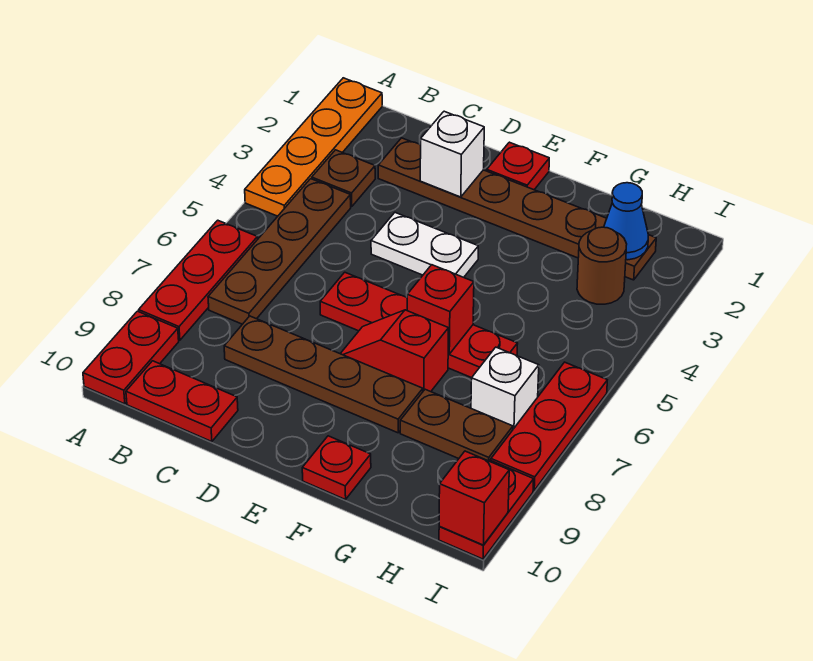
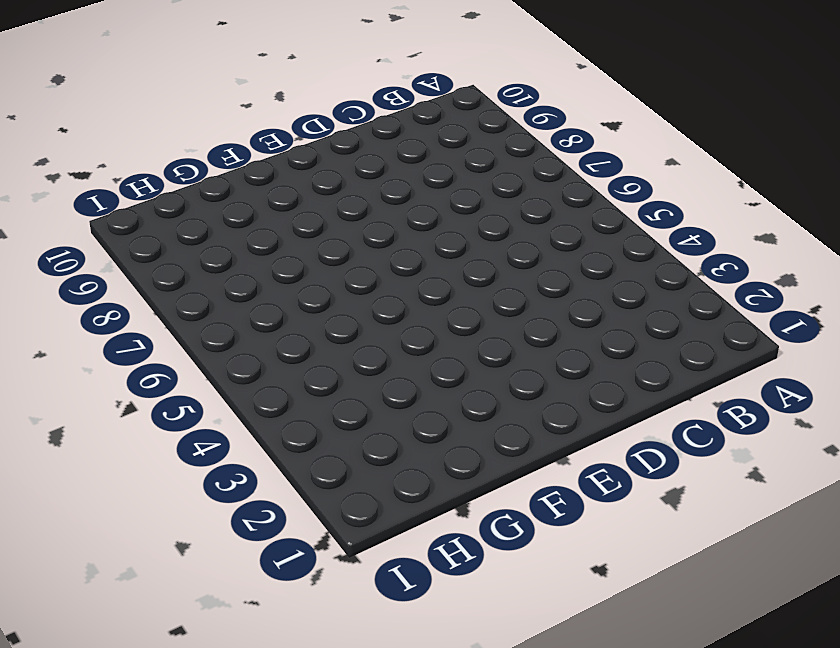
none -> orange 1x4 plate [245,78,382,216]
none -> red 1x3 plate [139,220,258,340]
none -> red 1x2 plate [83,311,179,404]

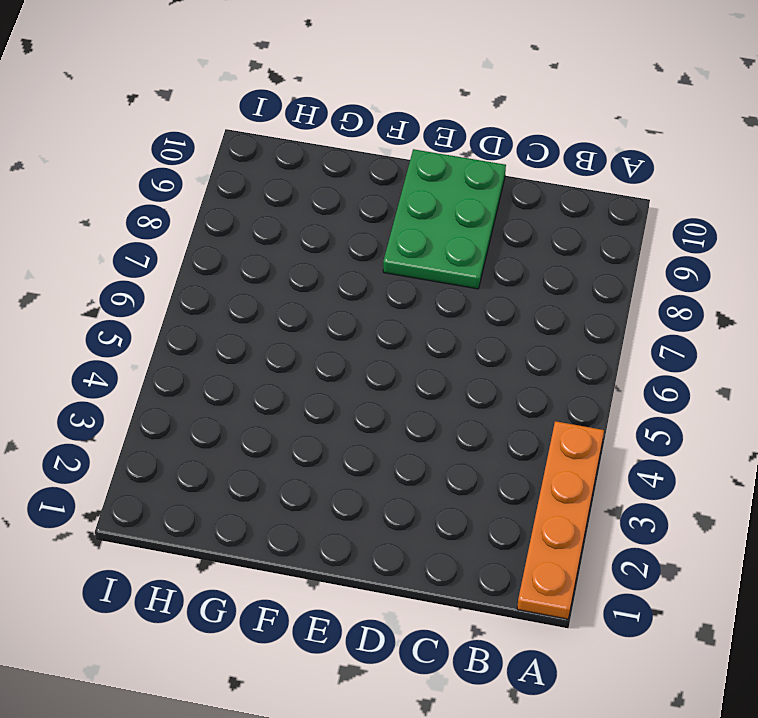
green 2x3 plate [383,149,506,289] -> brown 1x4 plate [224,316,423,433]
none -> red 1x3 plate [139,220,258,340]
none -> red 1x2 plate [83,311,179,404]
none -> brown 1x1 plate [312,150,375,207]

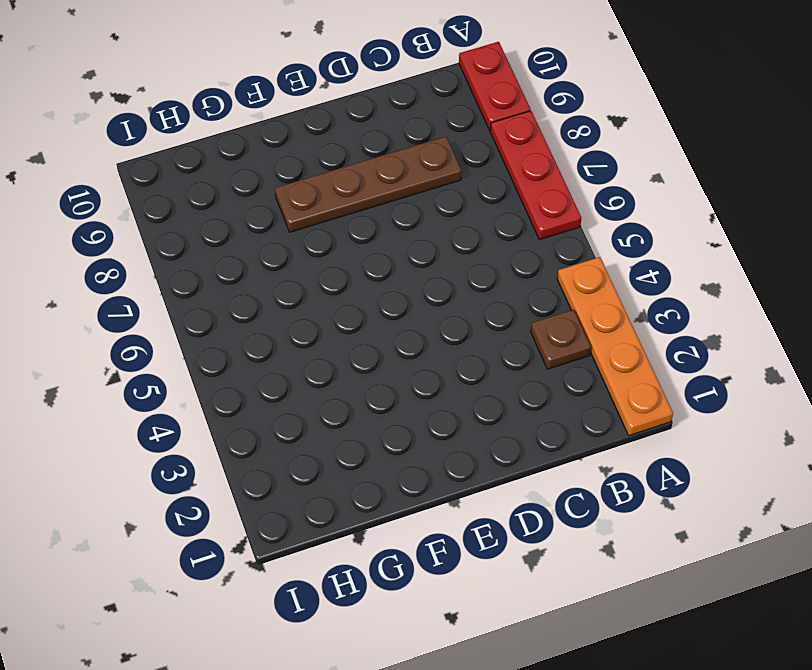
none -> brown 1x4 plate [208,179,351,324]
none -> red 1x2 plate [126,361,238,442]
none -> brown 1x6 plate [378,138,656,280]

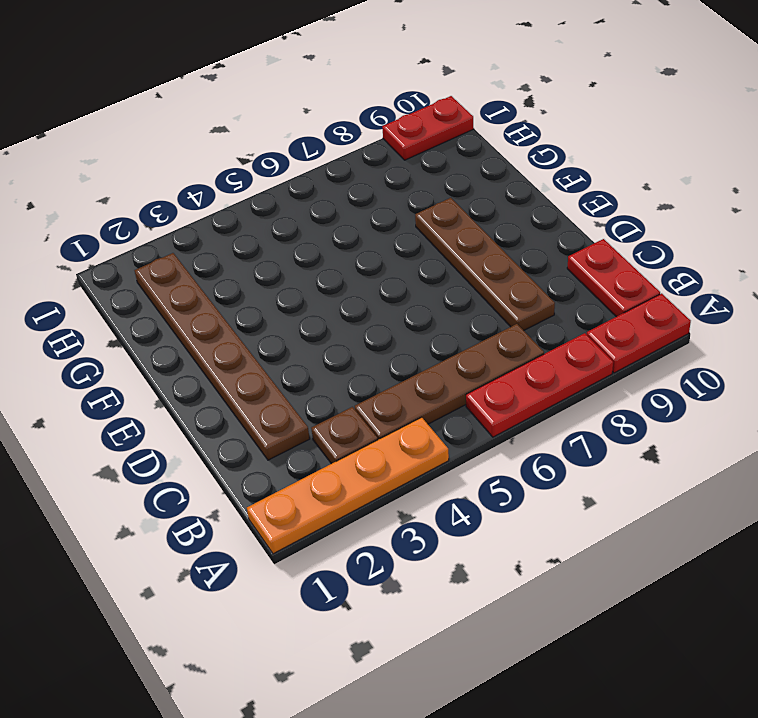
none -> white 1x2 plate [371,213,478,277]
none -> red 1x4 plate [320,272,518,378]
none -> red 1x1 plate [487,142,549,190]

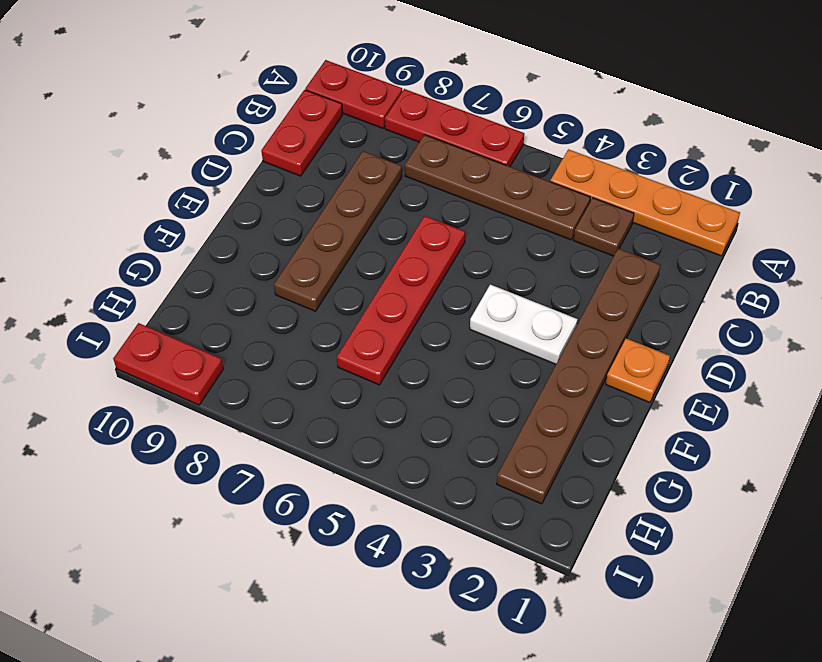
orange 1x1 plate [606,338,670,402] -> red 1x1 plate [487,142,549,190]
white 1x2 plate [470,285,578,364] -> white 1x2 plate turned to [371,213,478,277]
none -> red 1x2 slope [340,310,449,392]
none -> red 1x1 plate [302,436,371,500]
none -> brown 1x2 plate [400,389,513,461]

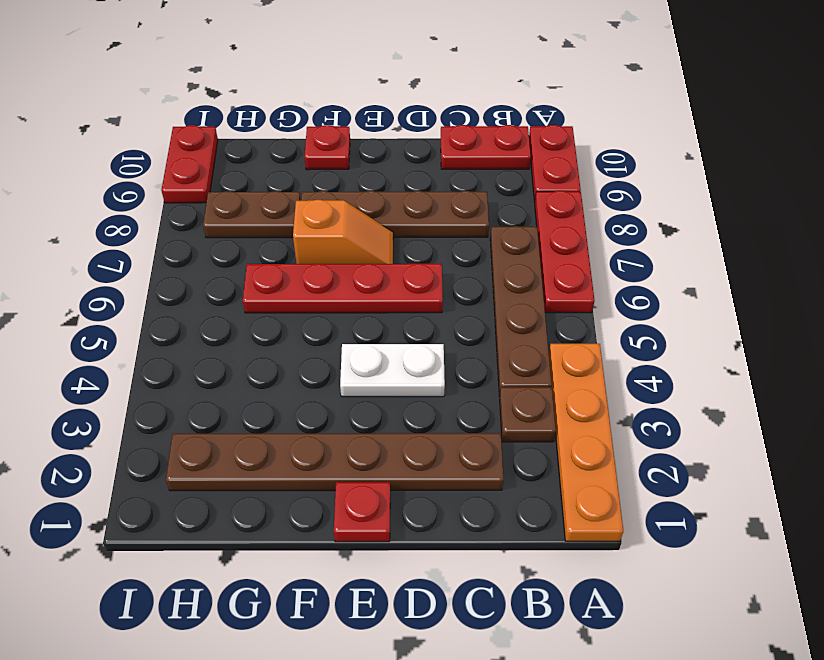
orange 1x2 slope [293,200,393,264] -> red 1x2 slope [340,310,449,392]
none -> brown 1x1 round brick [577,227,627,304]
none -> white 1x1 brick [471,347,539,429]
none -> red 1x3 plate [491,362,607,490]

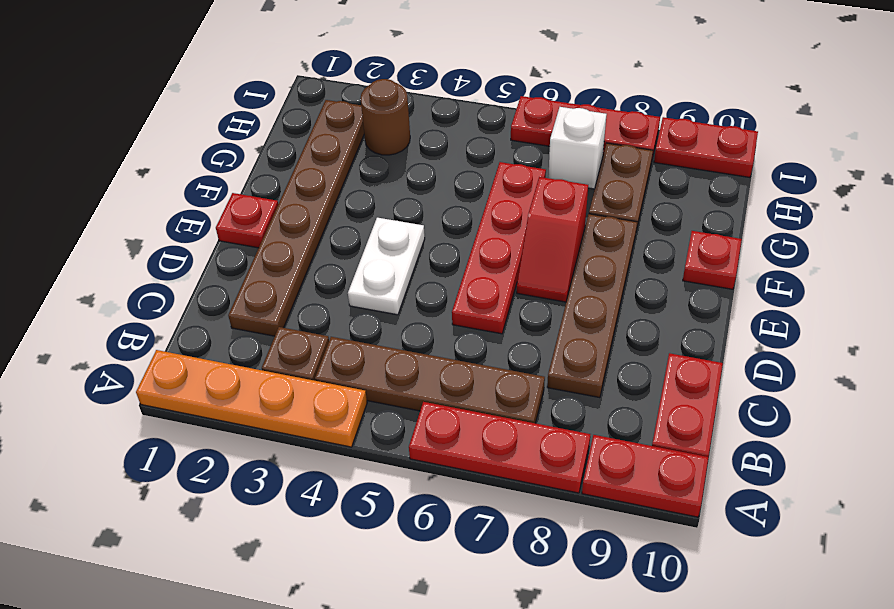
none -> white 1x1 brick [420,111,484,197]
none -> red 1x1 brick [407,265,474,354]
none -> blue 1x1 cone [604,183,648,260]

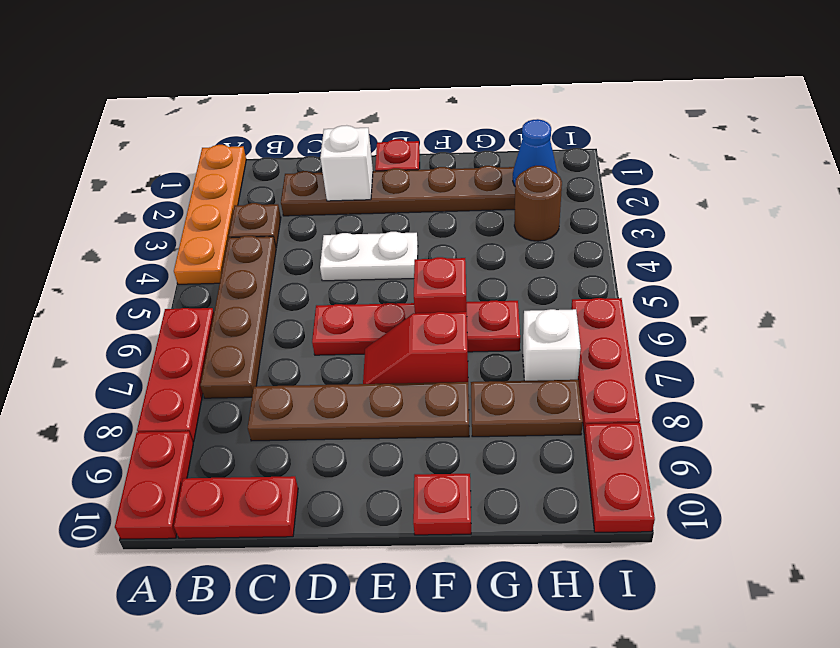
none -> red 1x1 brick [439,451,509,545]

